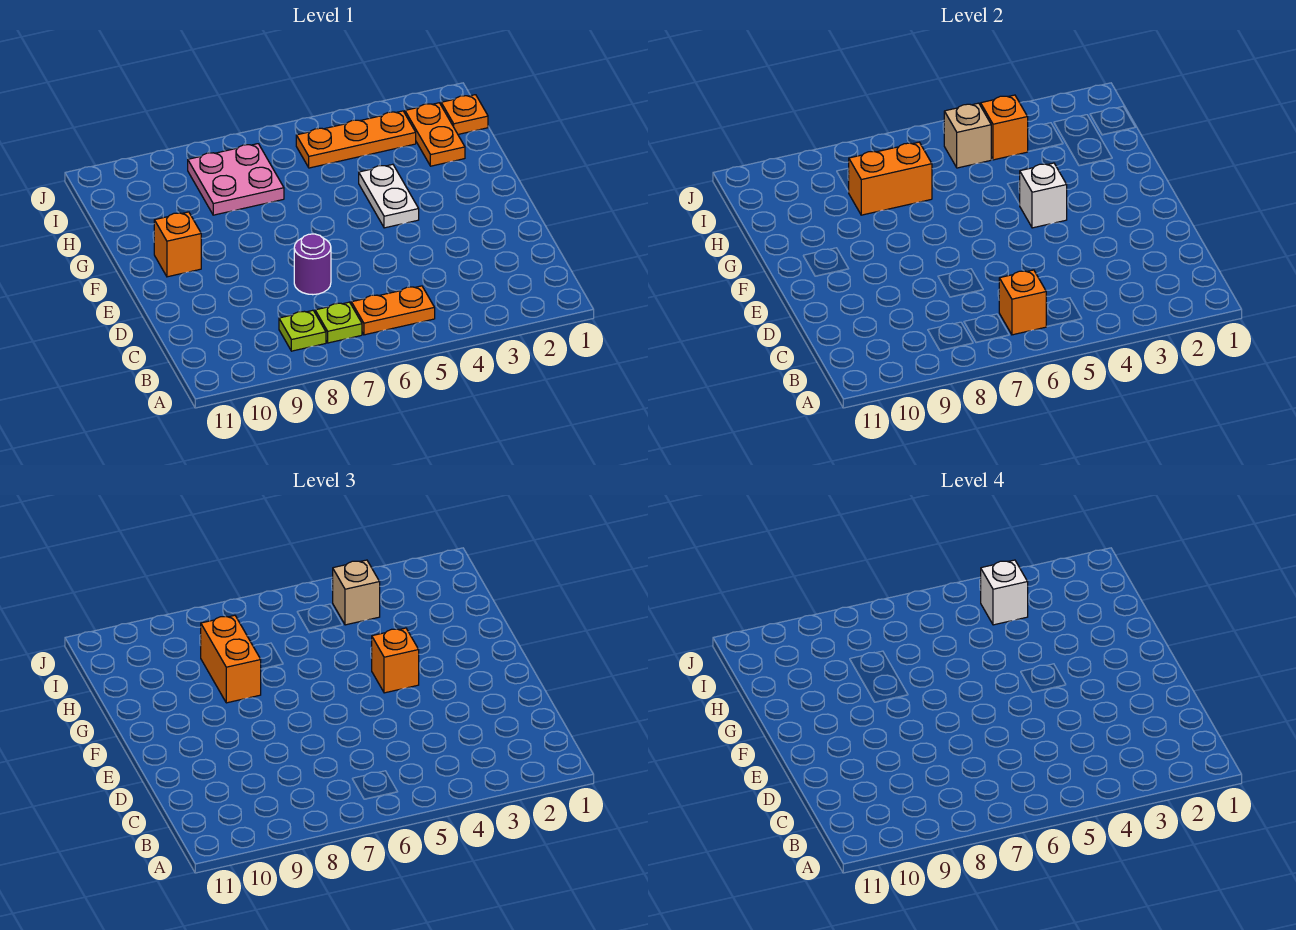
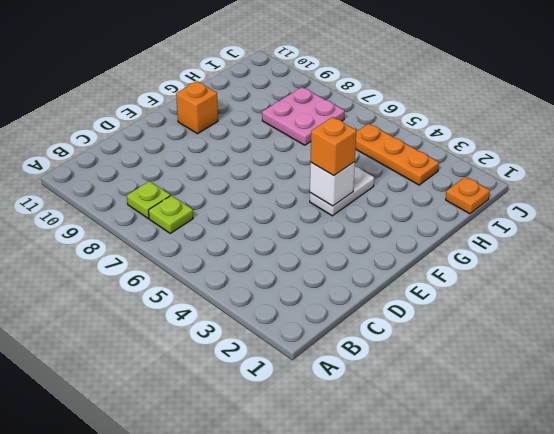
none -> orange 1x2 plate [351,286,435,335]
none -> purple 1x1 round brick [294,234,331,295]
none -> orange 1x2 plate [405,103,465,166]

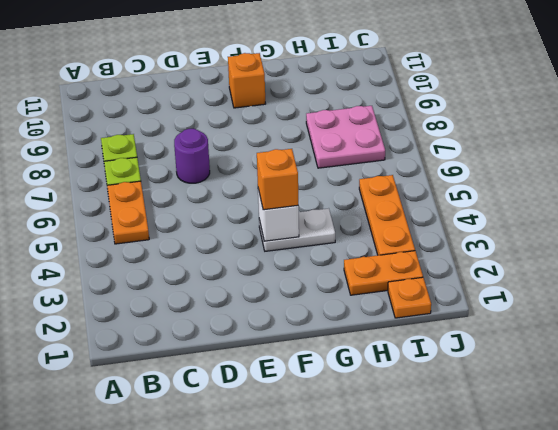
none -> orange 1x1 brick [999,270,1047,335]
none -> orange 1x2 brick [848,142,932,215]
none -> orange 1x1 brick [981,95,1028,160]

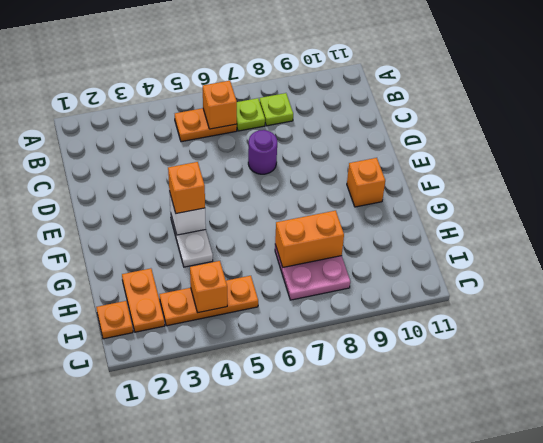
none -> tan 1x1 brick [944,103,991,168]
none -> orange 1x2 brick [201,615,261,703]
none -> tan 1x1 brick [333,560,380,625]

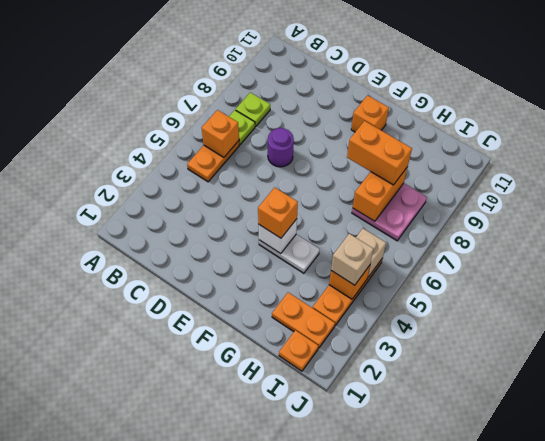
none -> white 1x1 brick [981,560,1028,625]

